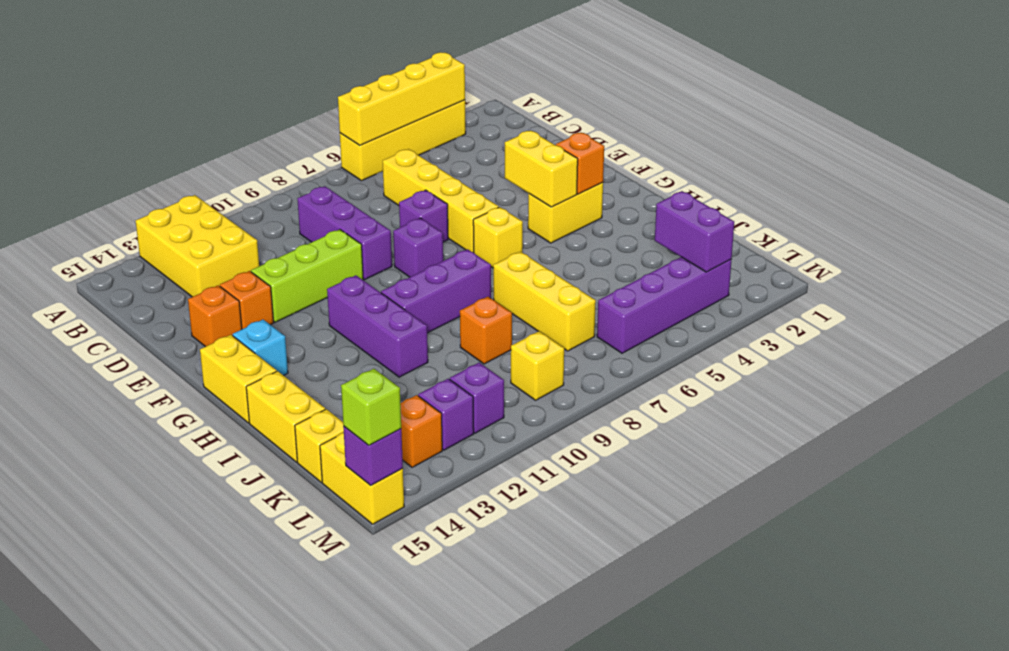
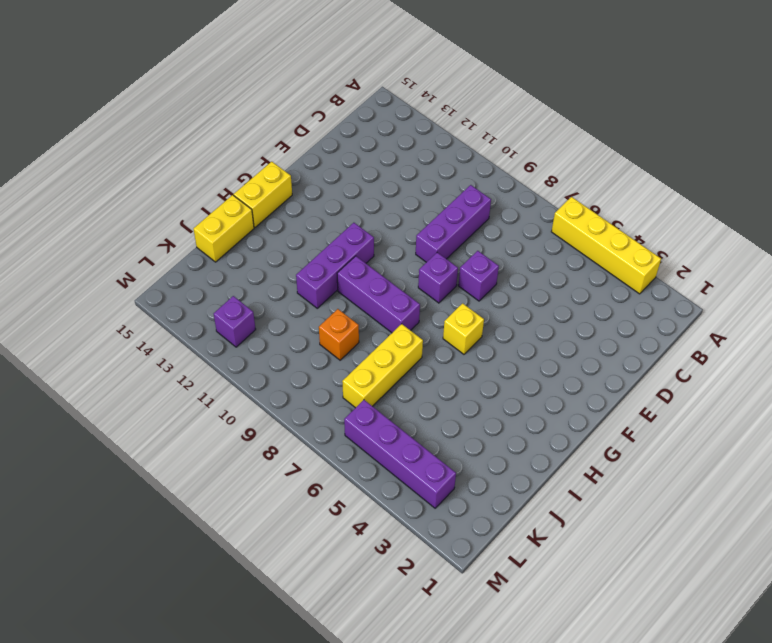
none -> yellow 2x3 brick [136,195,259,297]
none -> yellow 1x4 brick [383,149,499,252]
none -> lime 1x3 brick [251,230,363,322]
none -> orange 1x1 brick [220,271,274,329]

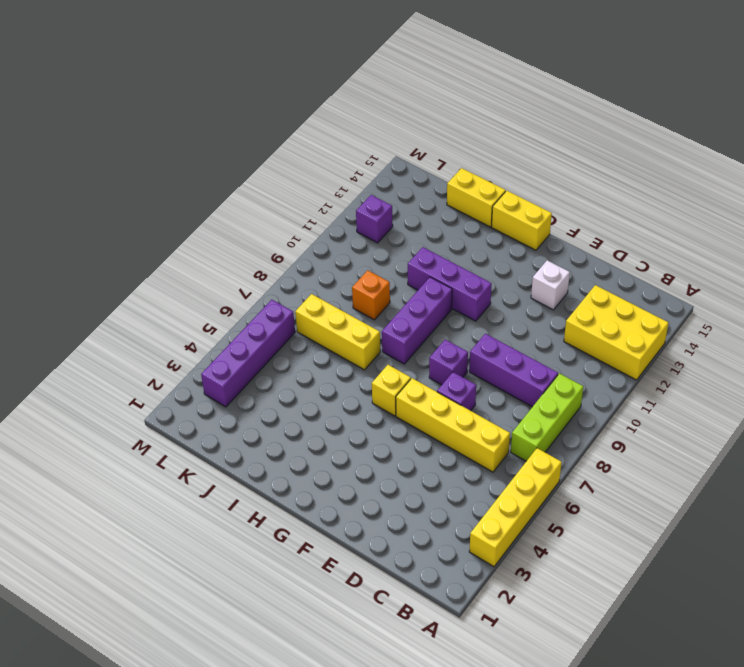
lime 1x3 brick [511,374,583,461] -> lime 1x3 brick moved to [251,230,363,322]
white 1x1 brick [531,260,570,310] -> orange 1x1 brick [220,271,274,329]
none -> orange 1x1 brick [188,285,242,347]
none -> yellow 1x2 brick [528,183,603,243]
none -> cyan 1x1 brick [233,320,288,376]
none -> yellow 1x1 brick [295,409,344,482]

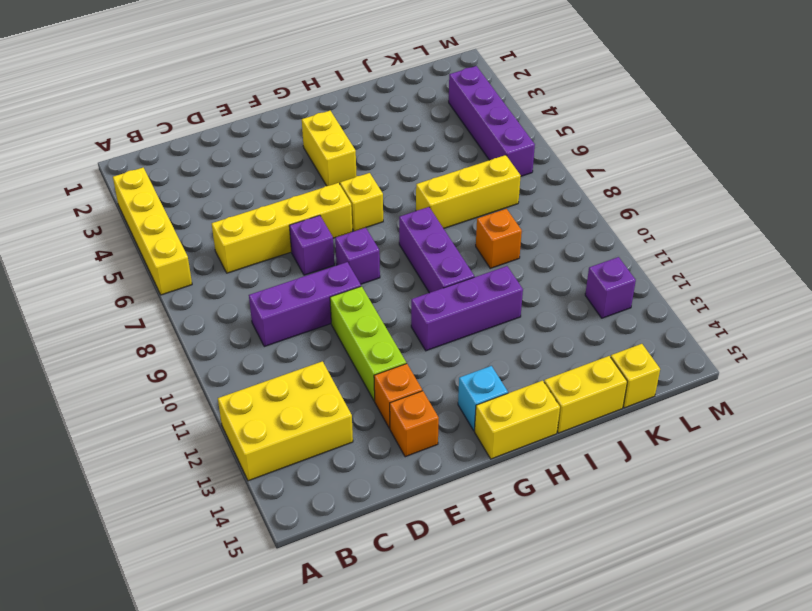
none -> yellow 1x1 brick [511,331,564,400]
none -> purple 1x1 brick [450,363,504,433]
none -> orange 1x1 brick [400,395,442,467]
none -> yellow 1x2 brick [320,433,404,524]

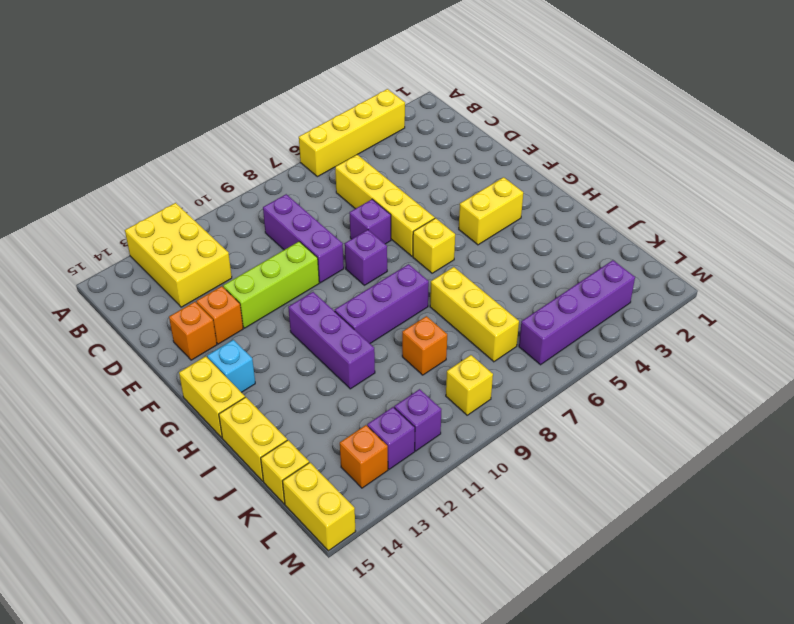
none -> yellow 1x4 brick [338,52,465,145]
none -> yellow 1x2 brick [505,131,578,207]
none -> orange 1x1 brick [556,133,604,194]
none -> purple 1x2 brick [655,191,734,272]

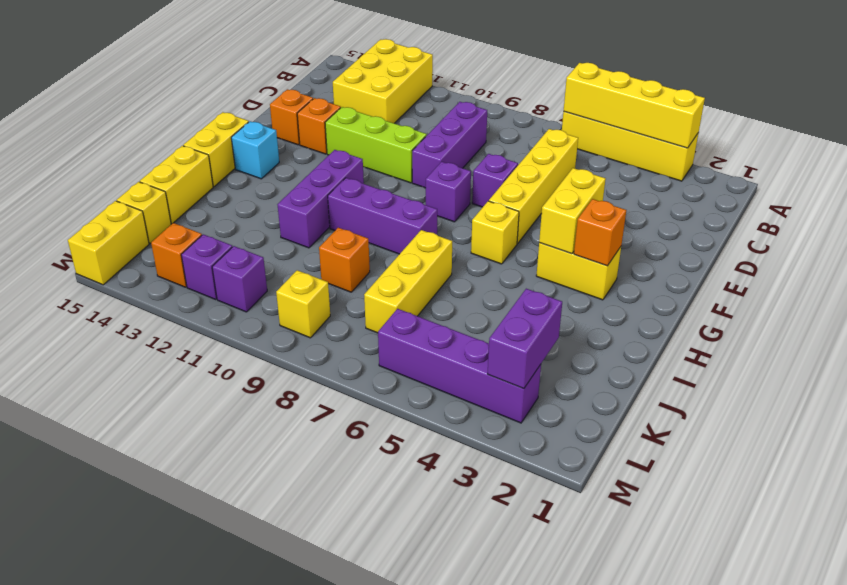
none -> purple 1x1 brick [343,426,403,485]
none -> lime 1x1 brick [341,369,401,445]

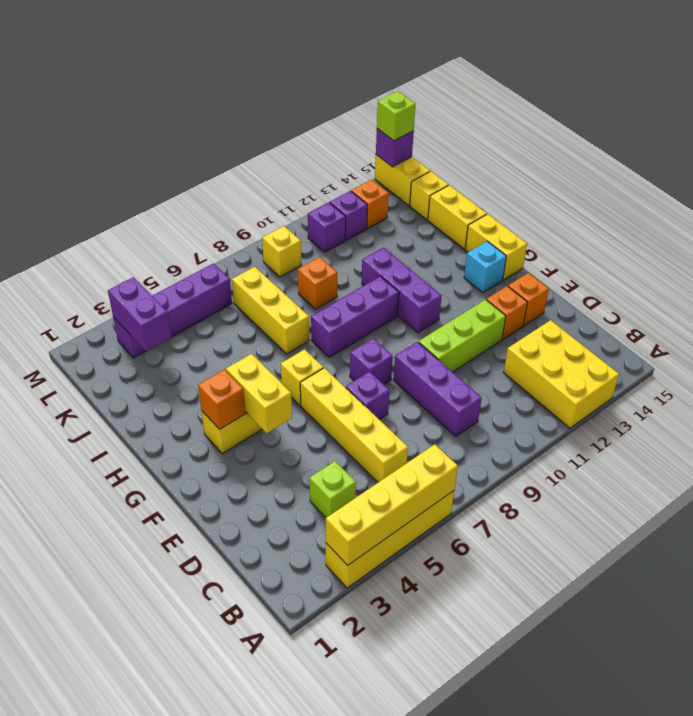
lime 1x1 brick [309,461,356,518] -> none

